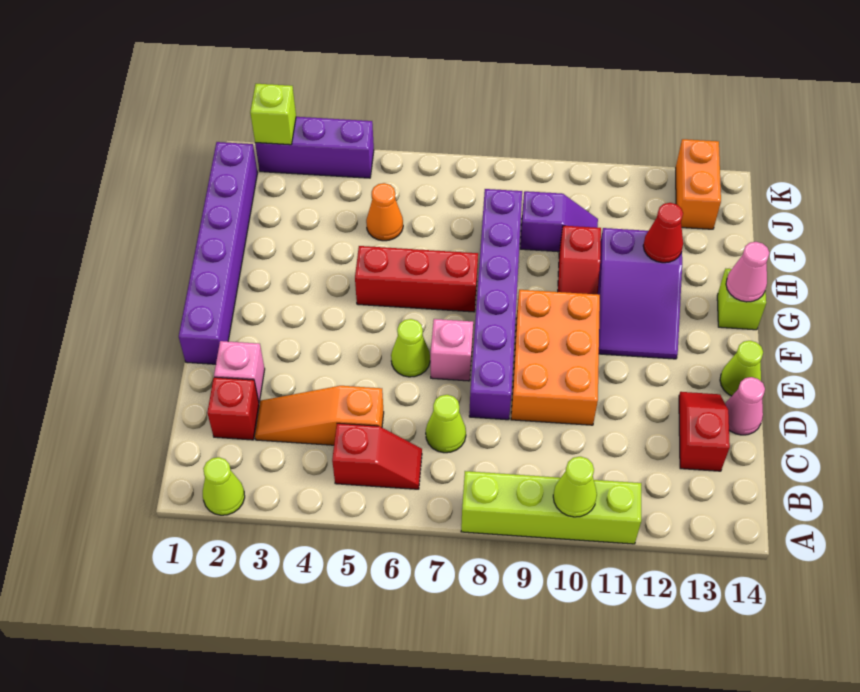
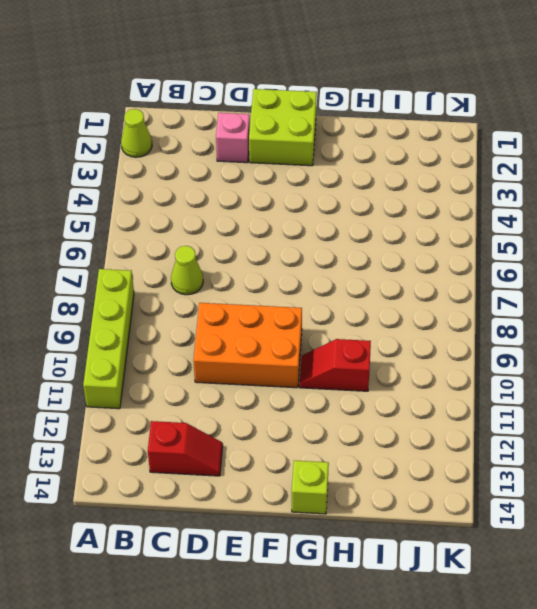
lime 2x2 brick [249,89,317,166] -> purple 1x6 brick [179,142,257,364]
none -> red 1x2 slope [332,423,422,489]
none -> red 1x1 brick [207,377,259,440]
none -> orange 1x3 slope [255,386,384,445]

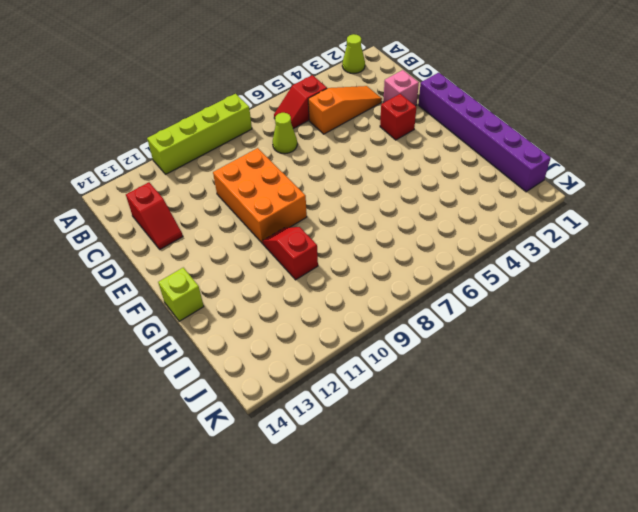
red 1x1 brick [380,94,416,140] -> red 1x1 brick moved to [207,377,259,440]
none -> purple 1x6 brick [469,189,522,420]
none -> pink 1x1 cone [725,377,765,435]
none -> lime 1x1 cone [391,319,430,377]

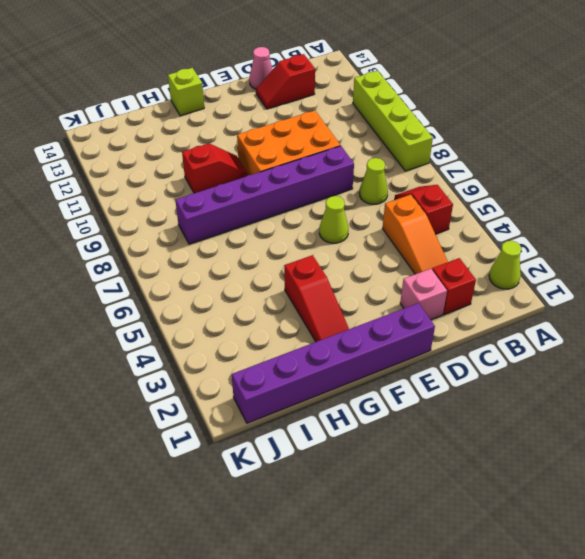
red 1x3 slope [284,255,349,342] -> none
none -> pink 1x1 brick [431,319,473,381]
none -> lime 1x1 cone [720,341,763,396]
none -> purple 2x3 slope [598,228,682,359]

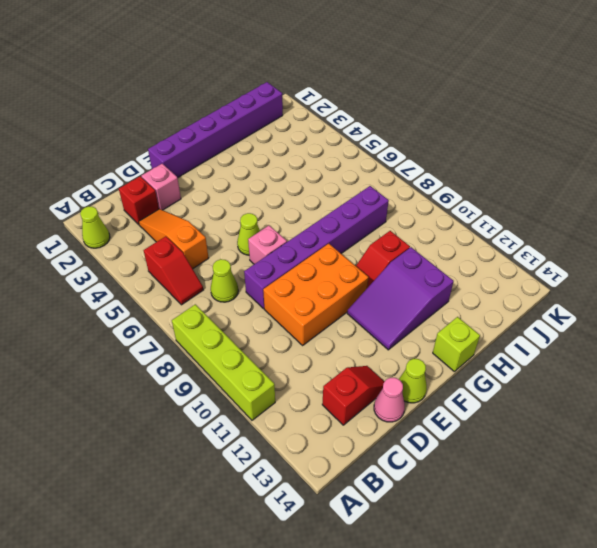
none -> red 1x3 brick [355,246,478,312]
none -> orange 1x1 cone [366,183,403,241]
none -> purple 1x2 slope [520,191,598,252]

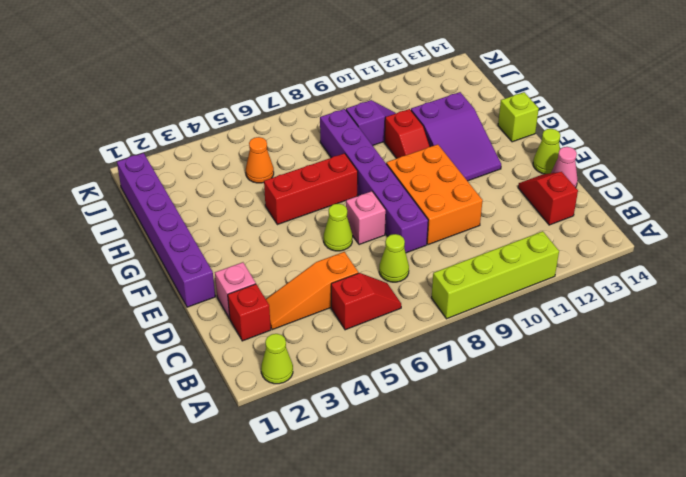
none -> orange 1x2 brick [676,139,721,229]
none -> purple 1x3 brick [255,117,374,178]
none -> lime 1x1 cone [553,456,597,517]

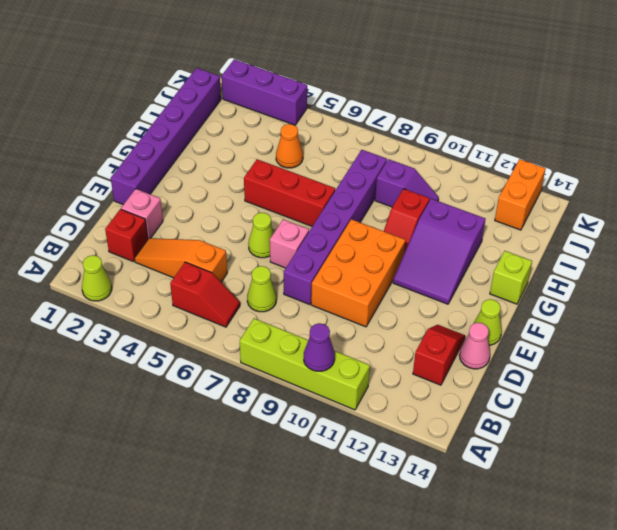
purple 1x1 cone [304,323,335,371] -> lime 1x1 cone [553,456,597,517]
none -> pink 1x1 cone [726,242,769,302]
none -> red 1x1 cone [643,203,683,263]
none -> lime 1x1 brick [250,84,296,145]

